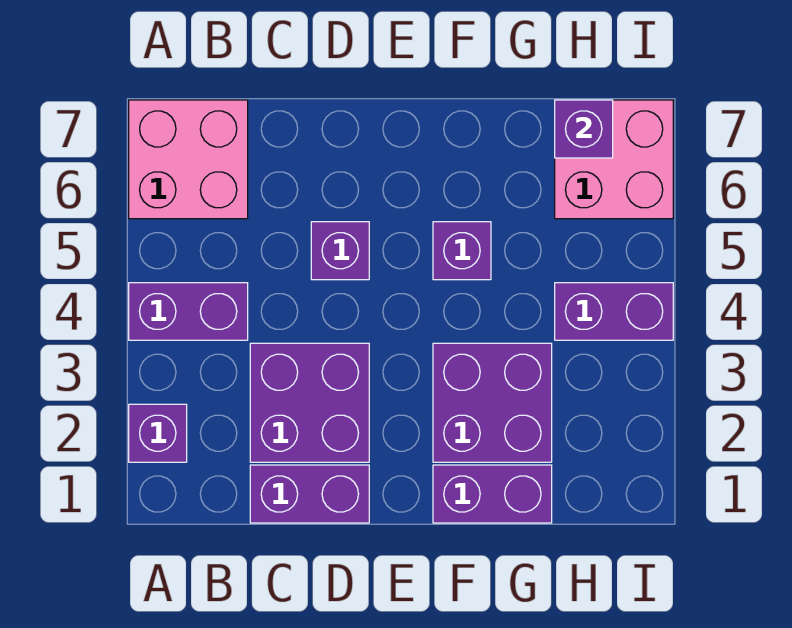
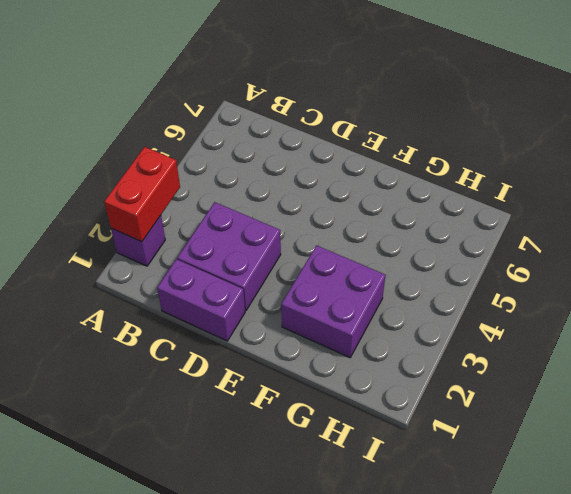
red 1x2 brick [104,147,180,242] -> none
none -> purple 1x2 brick [129,283,248,340]
none -> pink 2x2 brick [129,100,248,219]
none -> purple 1x1 brick [311,222,369,280]

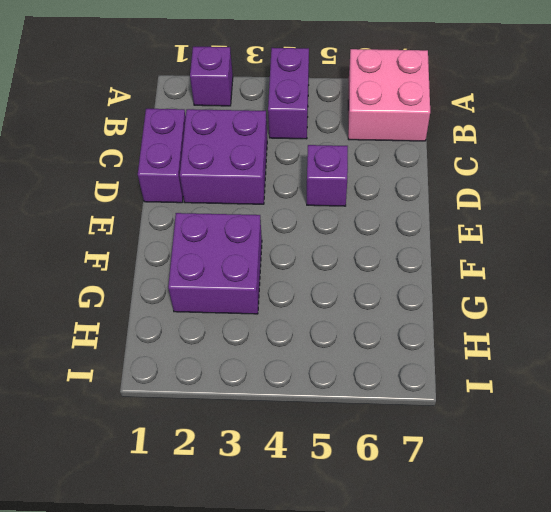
none -> purple 1x2 brick [433,465,552,523]
none -> purple 1x1 brick [433,222,491,280]
none -> purple 1x2 brick [555,283,673,340]

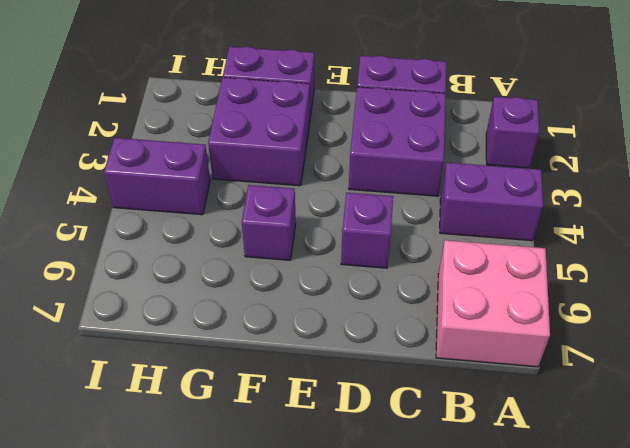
none -> pink 2x2 brick [555,100,673,219]
none -> purple 1x1 brick [555,100,613,158]

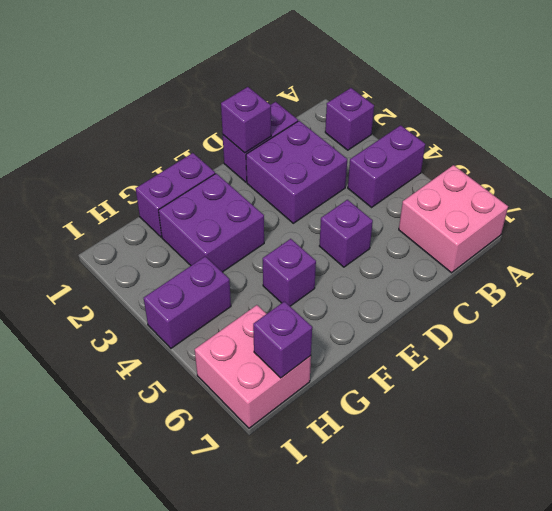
purple 1x1 brick [221,87,271,153] -> none

